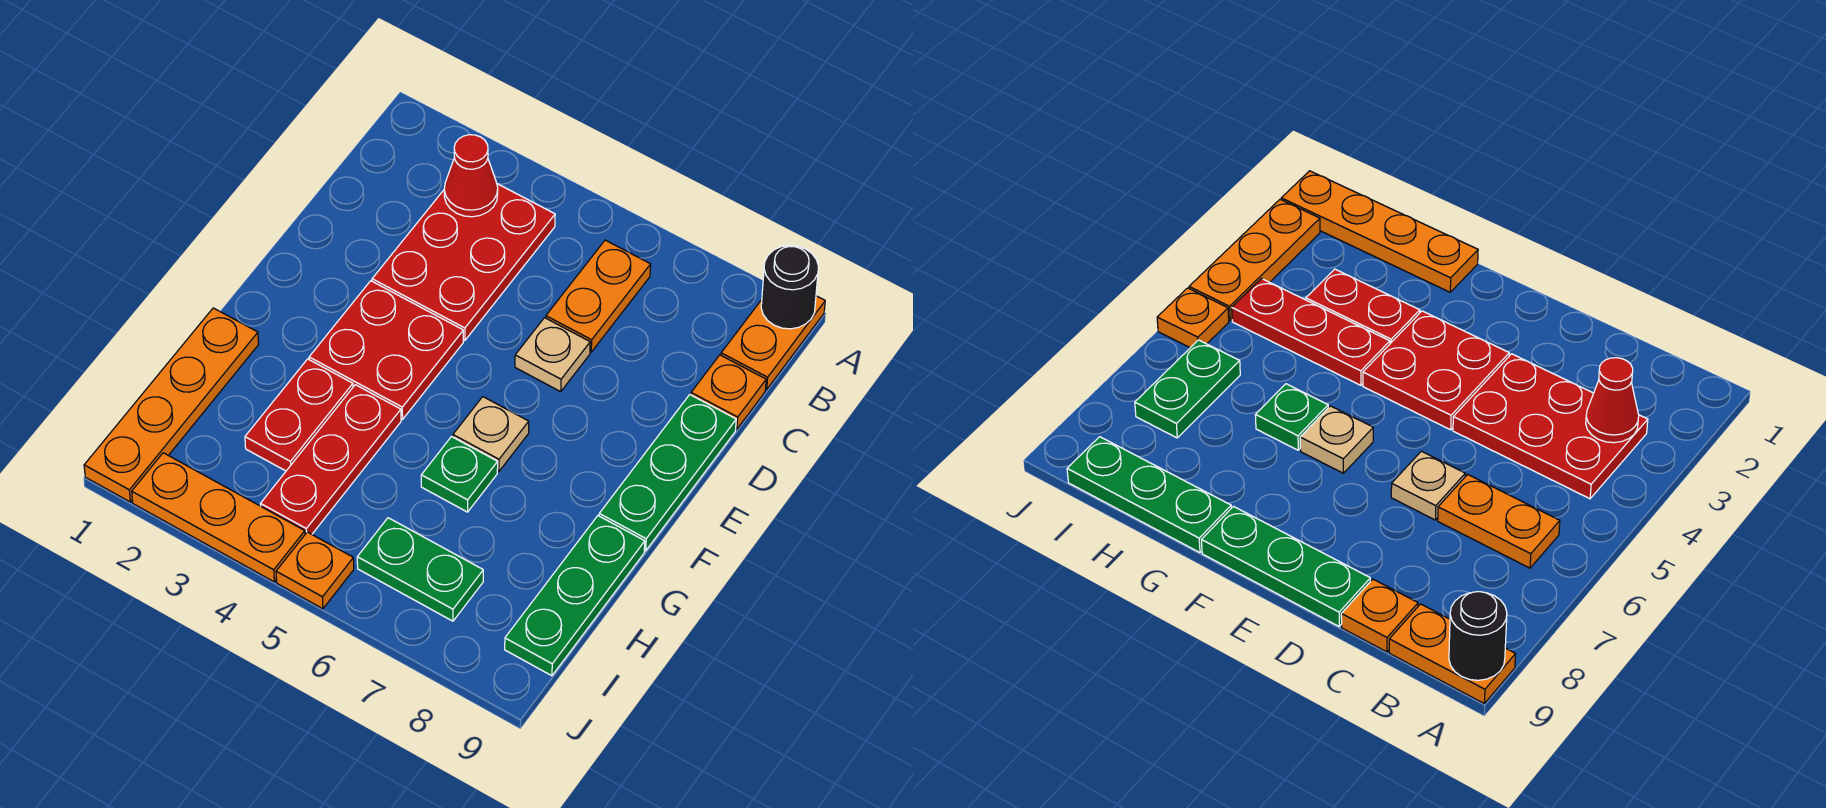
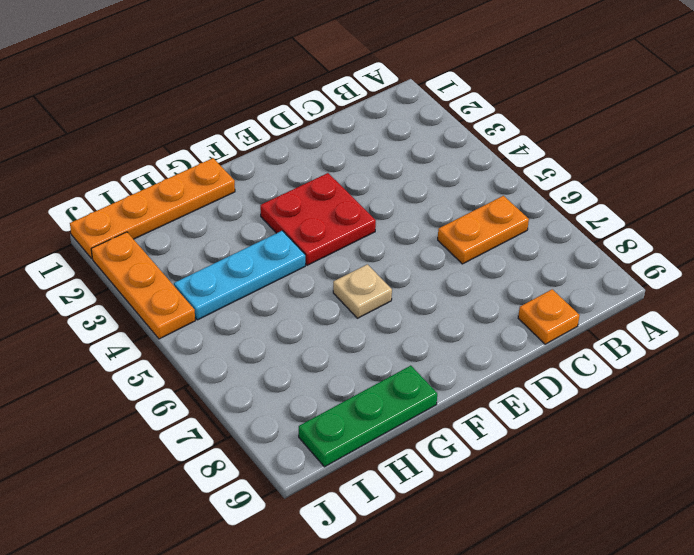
cyan 1x3 plate [174,231,305,320] -> red 1x3 plate [260,385,401,534]
none -> orange 1x2 plate [721,296,825,390]
none -> red 2x3 plate [372,184,555,341]
none -> tan 1x1 plate [515,318,590,392]

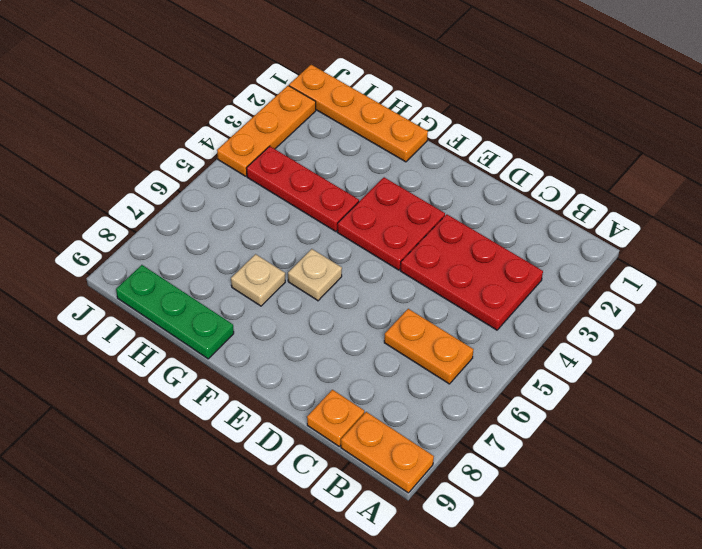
tan 1x1 plate [231,254,285,306] -> tan 1x1 plate moved to [515,318,590,392]
none -> green 1x3 plate [599,395,736,551]
none -> red 1x2 plate [245,359,353,471]
none -> green 1x1 plate [421,437,498,512]

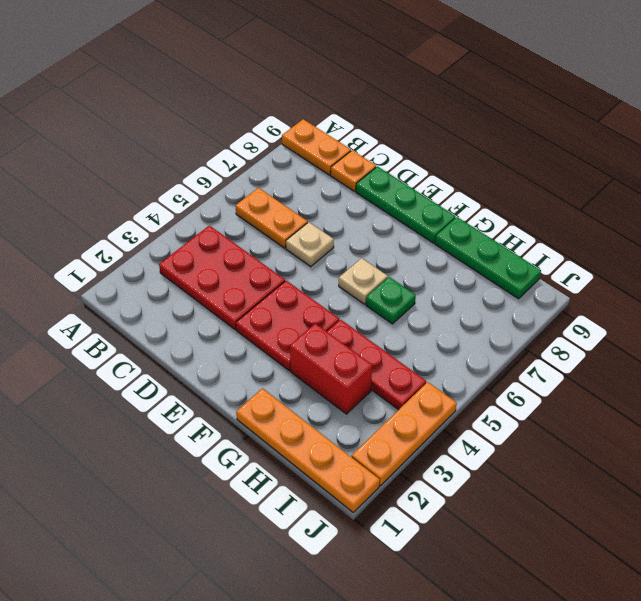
red 1x2 brick [290,323,372,414] -> red 1x2 plate [245,359,353,471]
none -> green 1x2 plate [357,518,483,621]
none -> orange 1x1 plate [276,532,354,609]
none -> black 1x1 round brick [761,245,819,329]

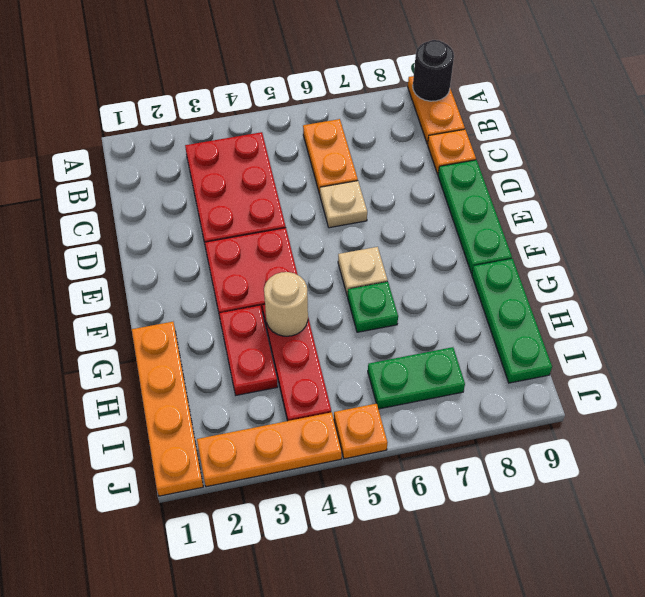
tan 1x1 round brick [264,272,308,336] -> none
none -> red 1x1 cone [444,135,498,217]

